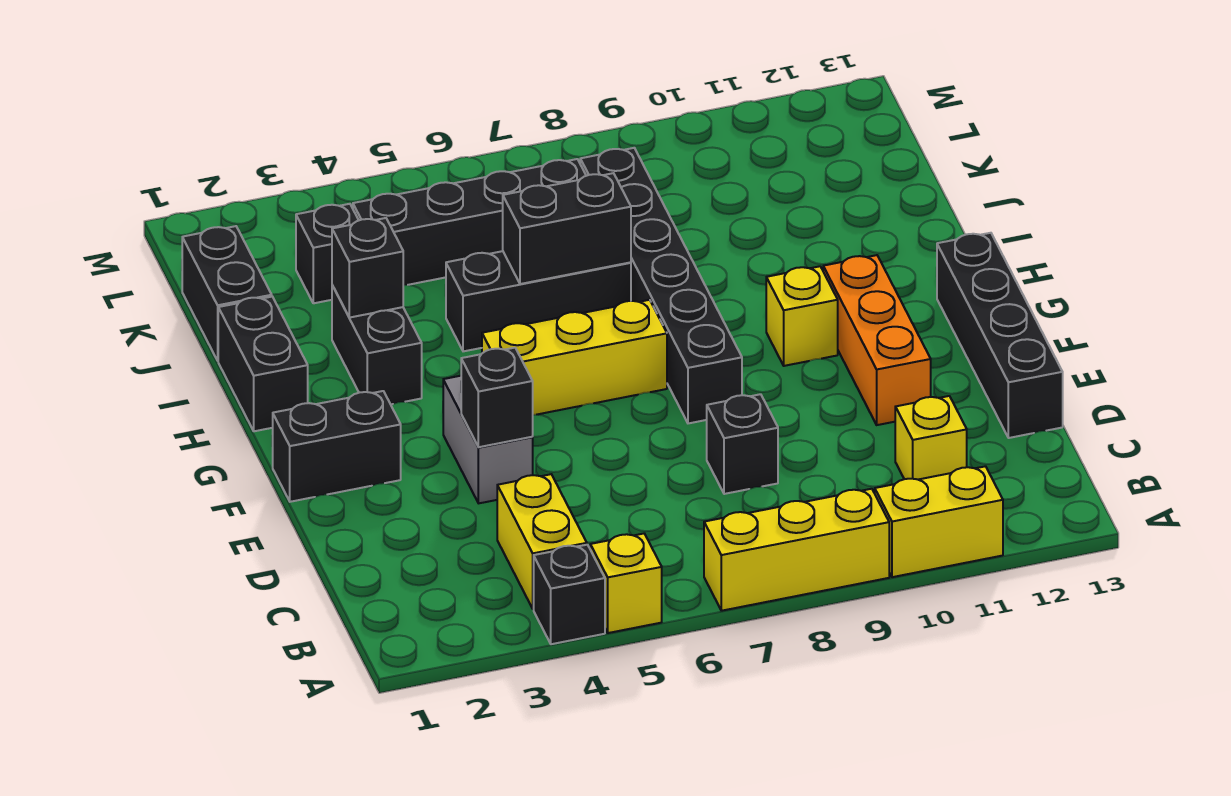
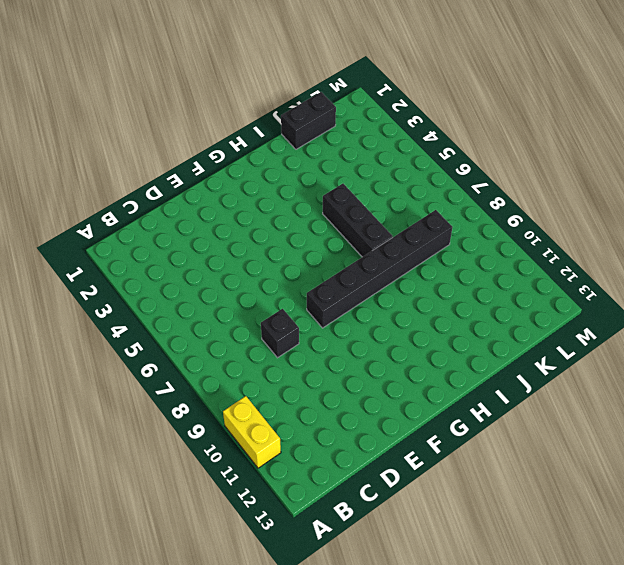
none -> black 1x1 brick [534,545,605,644]
none -> yellow 1x1 brick [590,534,662,633]
none -> yellow 1x3 brick [704,489,889,611]

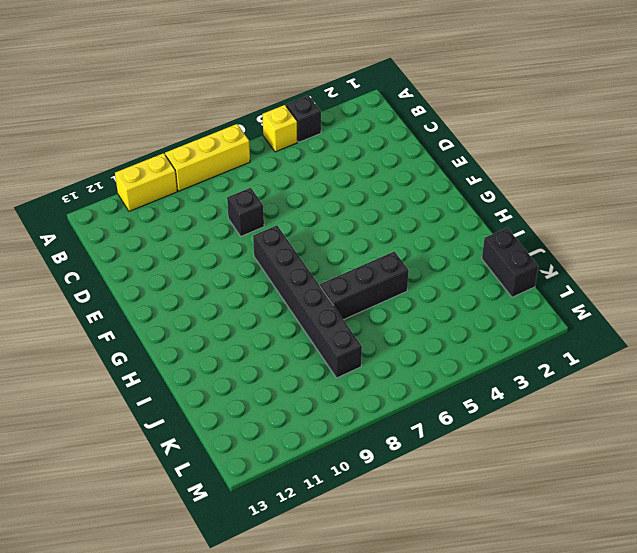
none -> yellow 1x2 brick [497,474,587,609]
none -> yellow 1x1 brick [895,396,967,479]
none -> black 1x4 brick [937,233,1063,438]

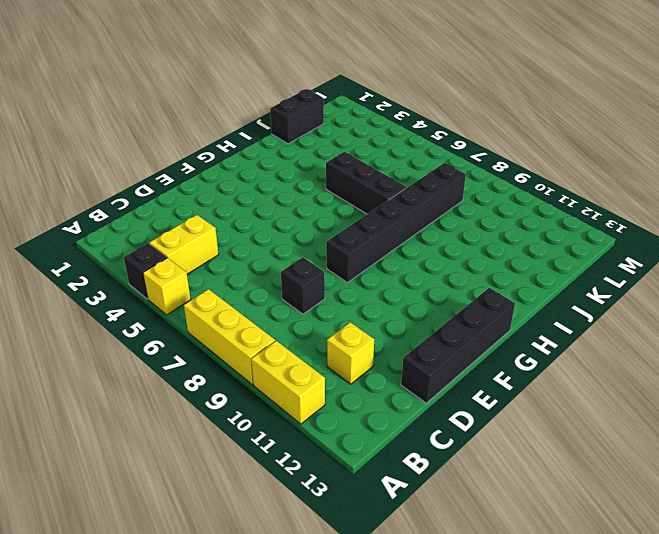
none -> grey 1x2 brick [443,376,533,503]
none -> orange 1x3 brick [823,255,931,425]
none -> black 1x2 brick [273,391,401,502]

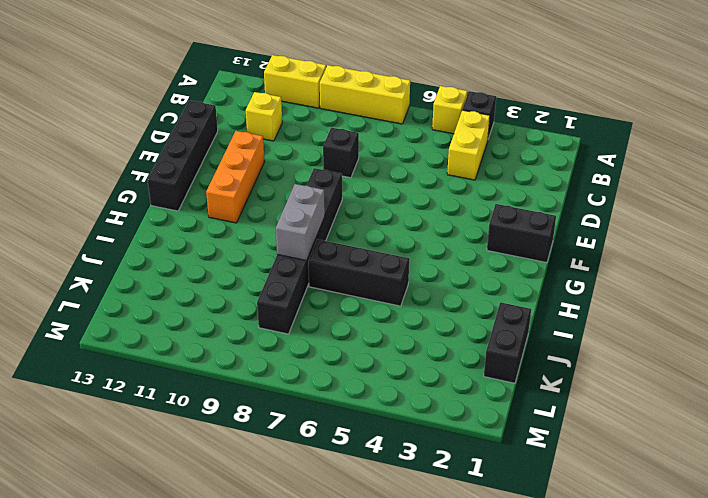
grey 1x2 brick [276,184,325,260] -> grey 1x2 brick moved to [443,376,533,503]
none -> yellow 1x3 brick [482,300,667,415]
none -> yellow 1x1 brick [766,266,838,366]
none -> black 1x2 brick [218,297,308,431]

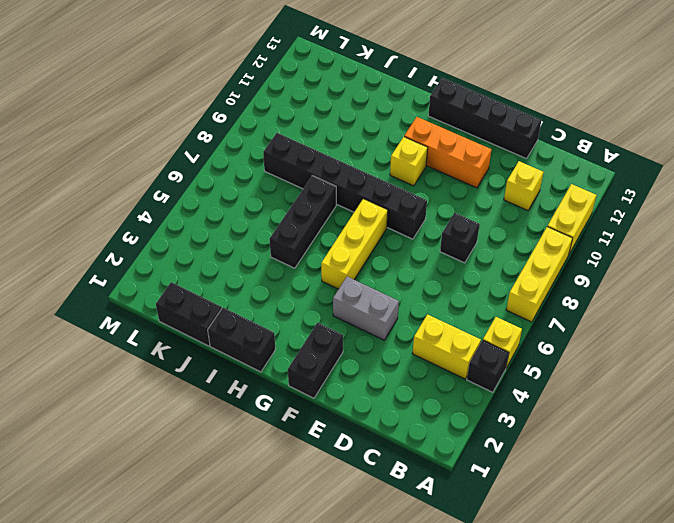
none -> black 1x2 brick [332,285,422,404]
none -> black 1x1 brick [296,204,359,303]
none -> black 1x4 brick [353,159,586,285]

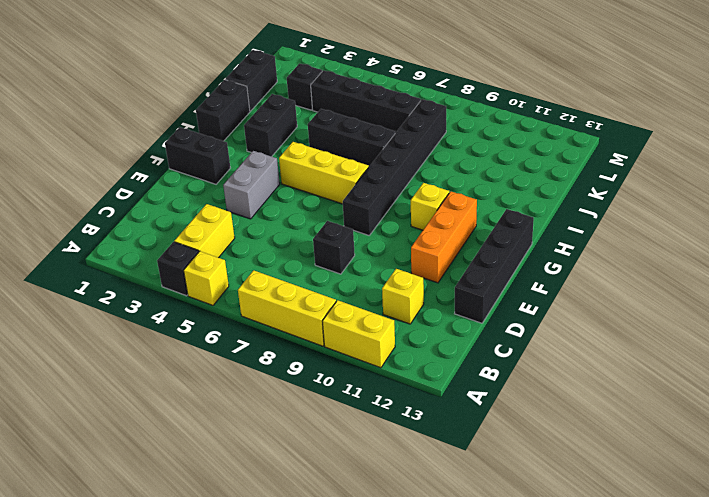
none -> black 1x1 brick [461,348,533,447]
none -> black 1x1 brick [332,218,403,318]
none -> black 1x2 brick [503,173,631,284]

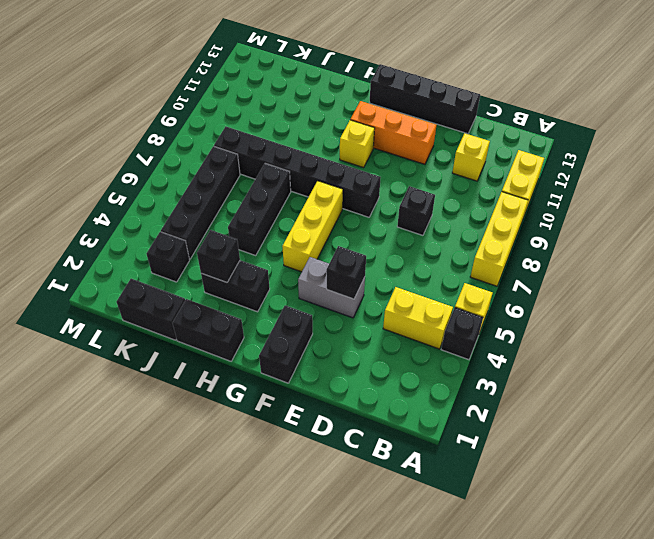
none -> black 1x2 brick [503,173,631,284]

